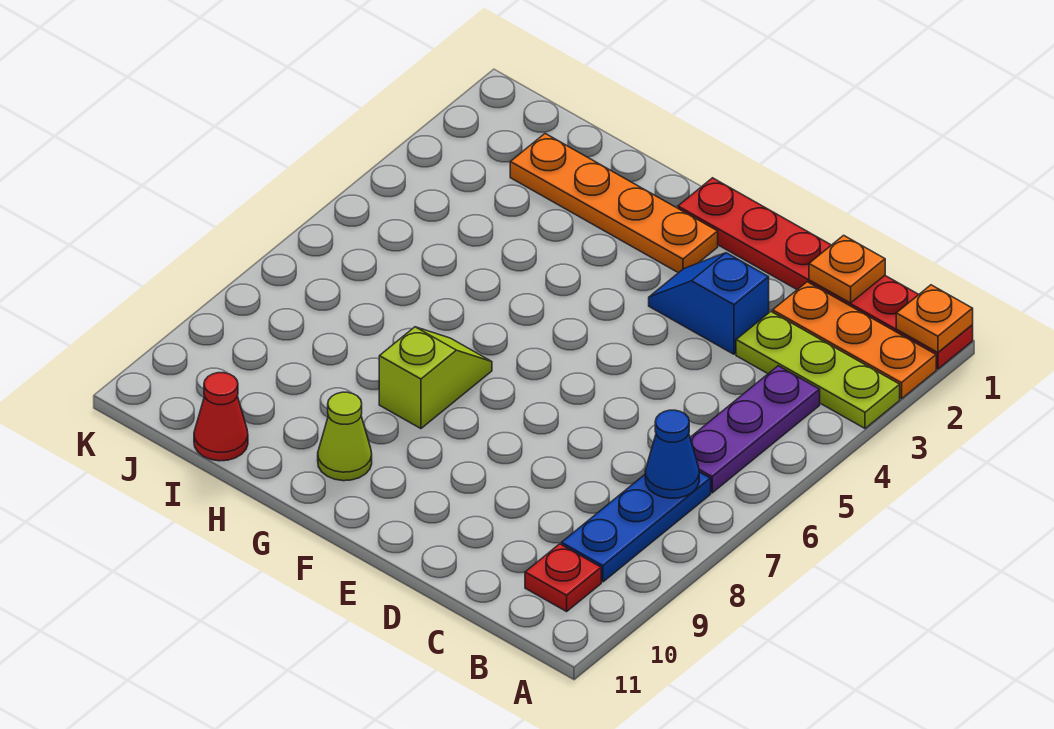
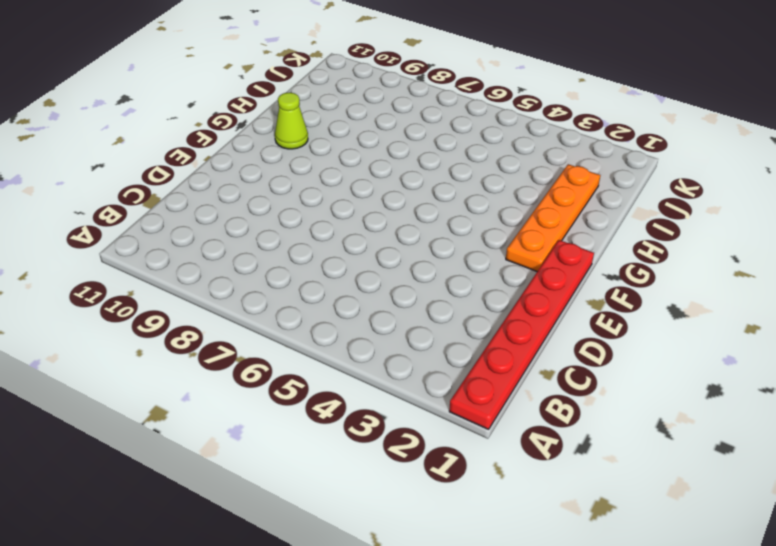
none -> orange 1x3 plate [773,282,936,399]
none -> lime 1x3 plate [736,312,900,428]
none -> purple 1x3 plate [690,366,820,493]

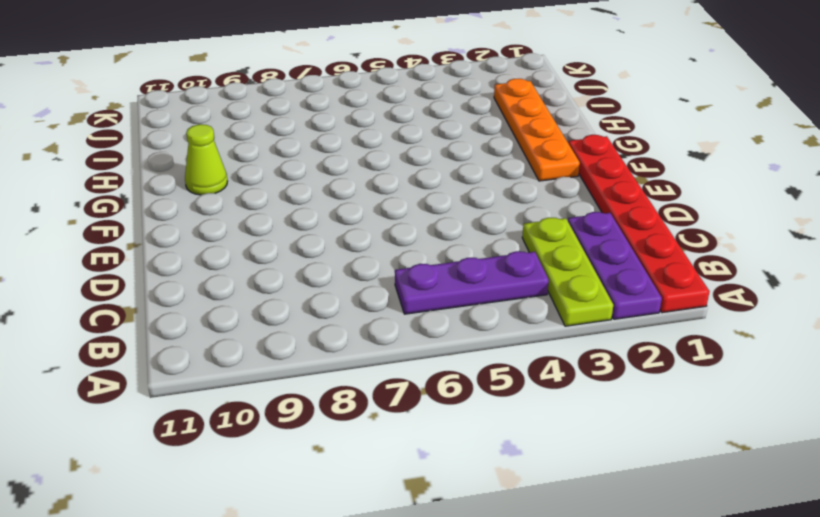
purple 1x3 plate [568,212,662,319] -> orange 1x3 plate [773,282,936,399]
none -> blue 1x3 plate [561,472,711,582]
none -> red 1x1 plate [525,544,601,611]
none -> blue 1x2 slope [649,253,769,354]

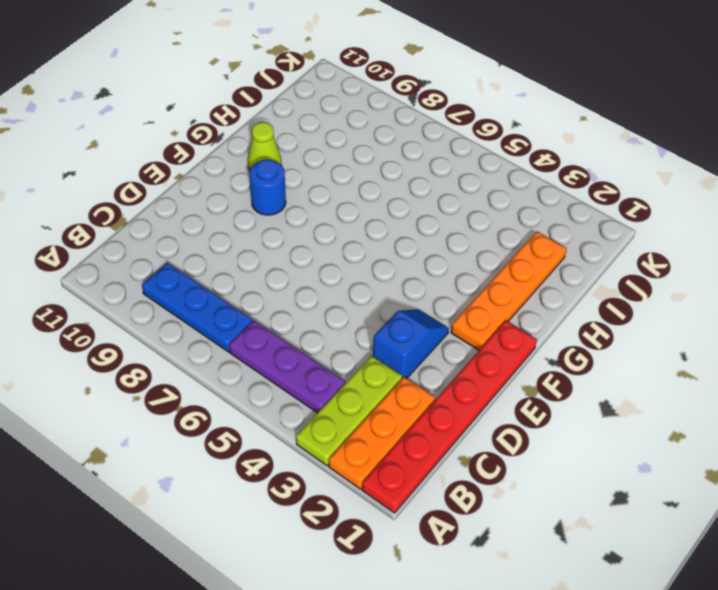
blue 1x1 round brick [249,159,286,215] -> none
none -> red 1x1 plate [525,544,601,611]
none -> lime 1x2 slope [379,327,492,429]
none -> red 1x1 cone [194,373,248,461]

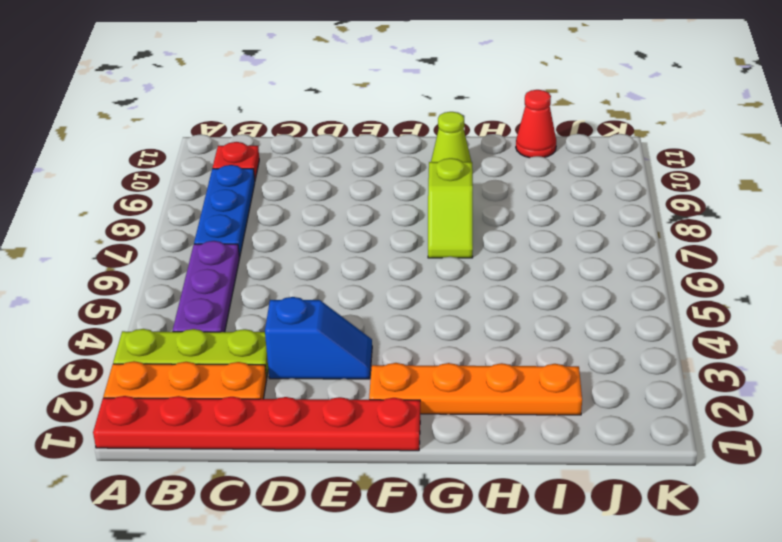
none -> orange 1x1 plate [896,285,973,352]
none -> blue 1x1 cone [645,410,699,498]
none -> orange 1x1 plate [809,235,885,303]

